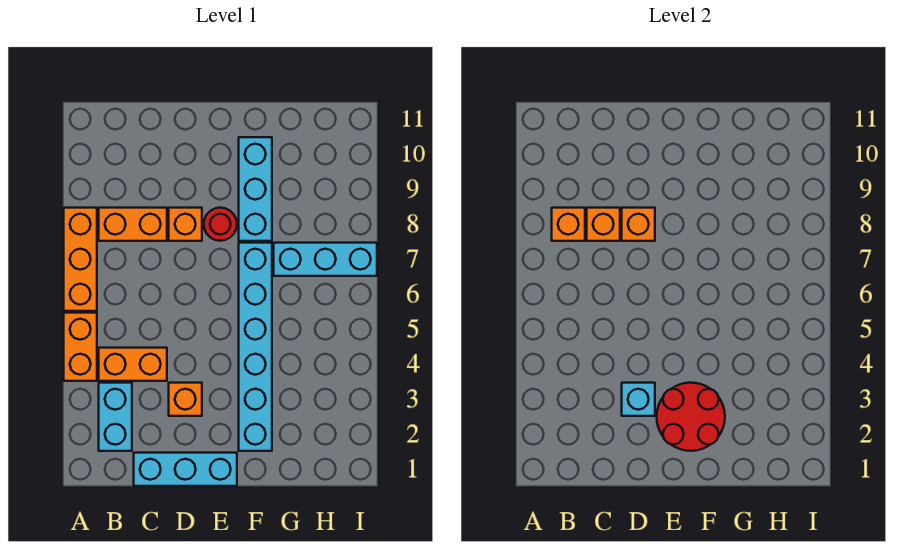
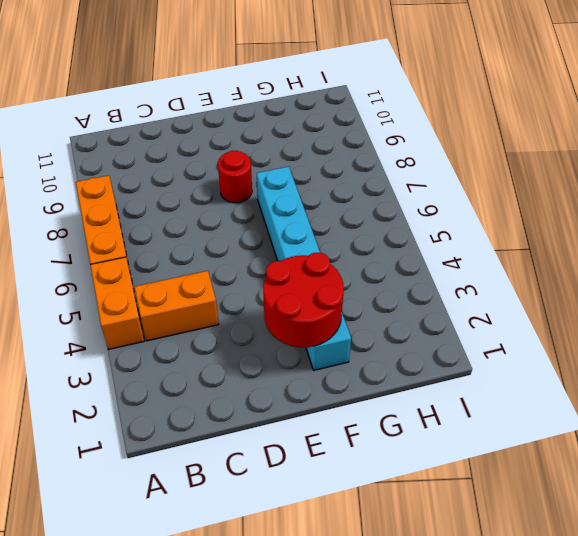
none -> cyan 1x2 brick [99,383,132,451]
none -> orange 1x2 brick [99,208,167,241]
none -> cyan 1x3 brick [134,453,237,486]

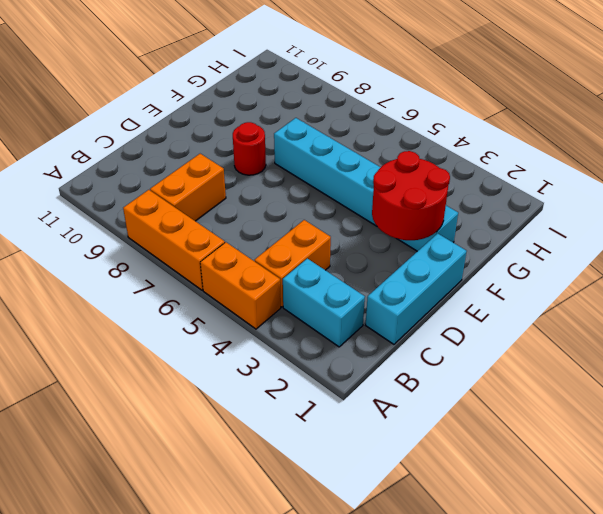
none -> orange 1x1 brick [169,383,202,416]
none -> orange 1x1 brick [169,208,202,241]
none -> cyan 1x3 brick [239,137,272,241]

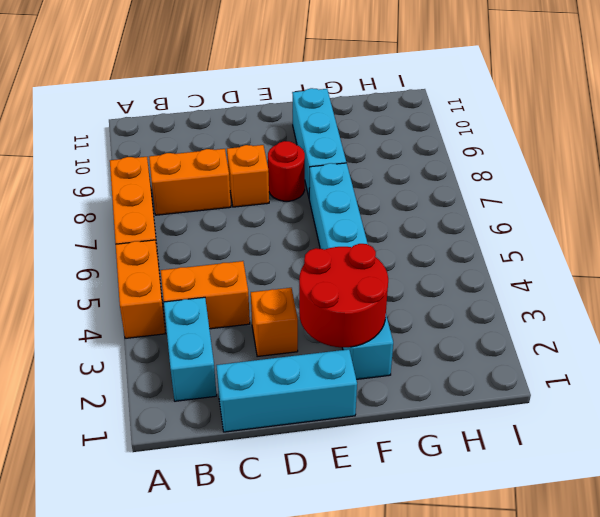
none -> cyan 1x3 brick [274,243,377,276]
none -> orange 1x1 brick [552,208,585,241]
none -> orange 1x1 brick [587,208,620,241]

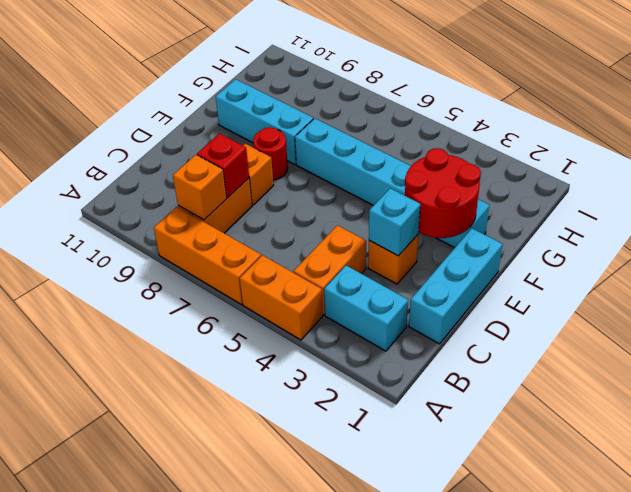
red 1x1 brick [197,134,249,198] -> orange 1x1 brick [587,208,620,241]
none -> cyan 1x3 brick [274,243,377,276]
none -> orange 1x1 brick [622,208,655,241]

